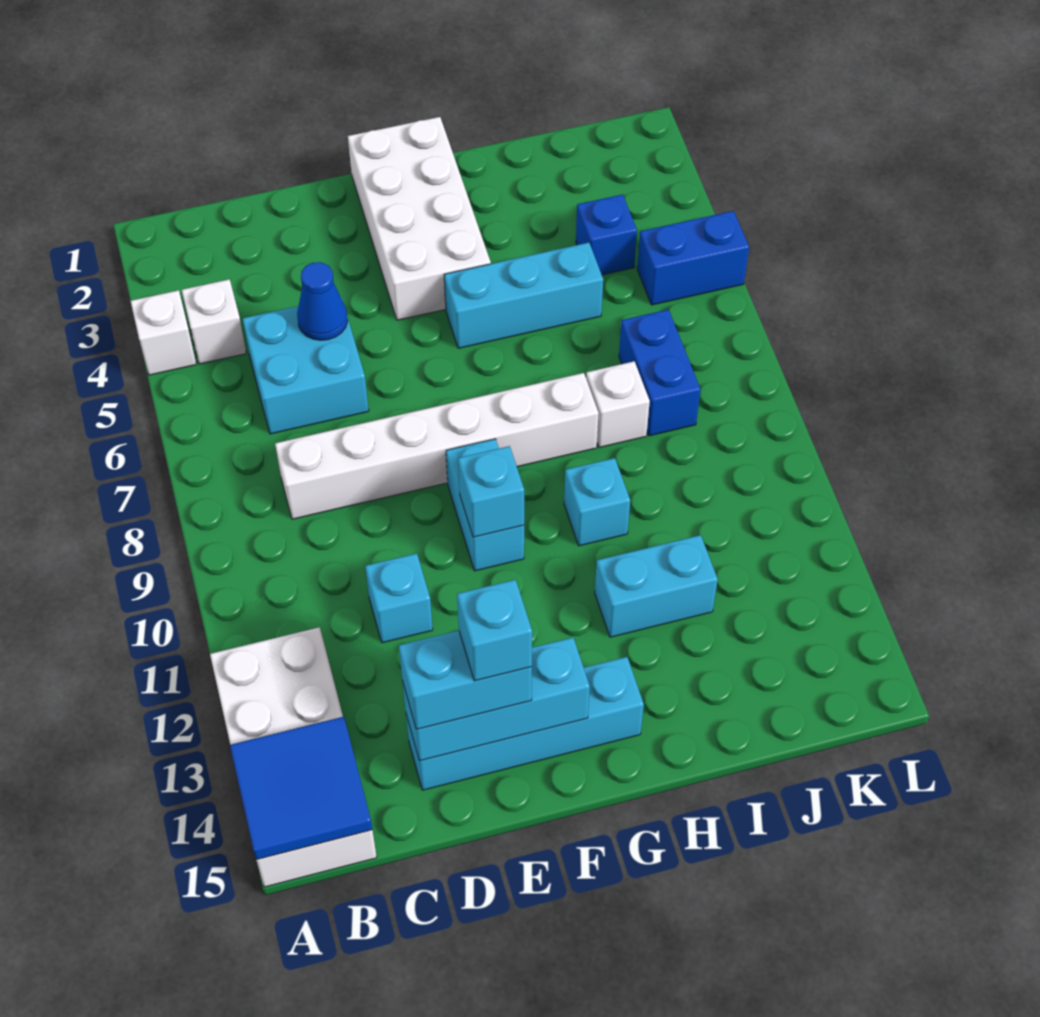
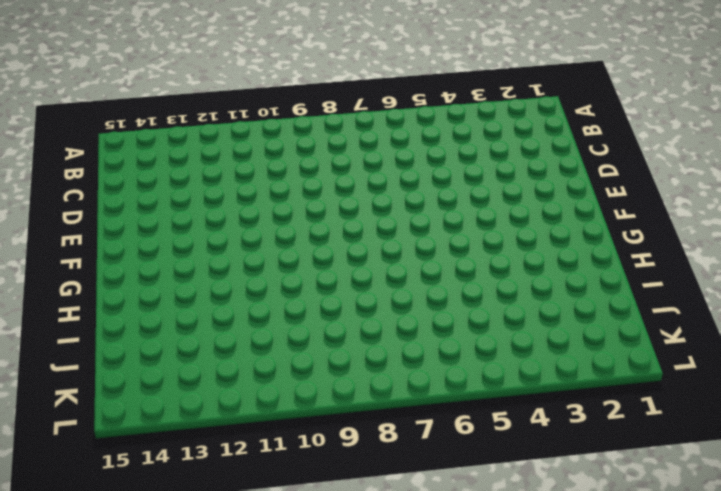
none -> white 1x1 brick [131,290,196,375]
none -> white 2x4 brick [210,627,377,887]
none -> white 1x1 brick [182,279,246,364]

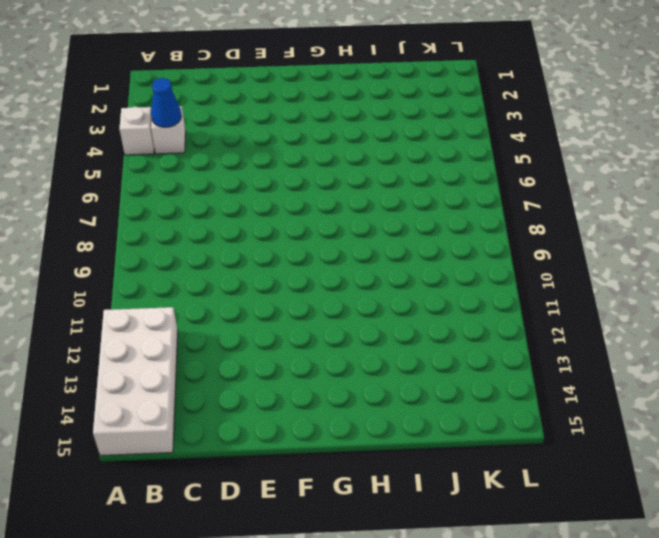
blue 1x1 cone [151,78,182,127] -> blue 1x1 cone moved to [297,262,348,340]
none -> cyan 2x2 brick [243,297,369,434]
none -> white 1x6 brick [275,373,599,519]
none -> cyan 1x1 brick [365,553,433,643]

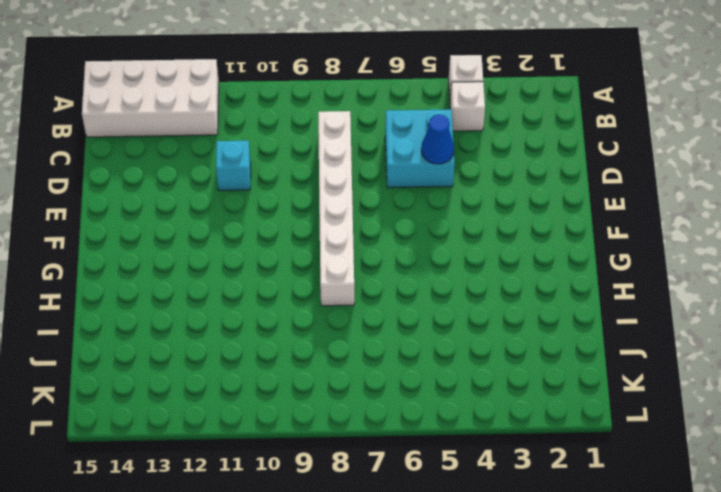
none -> cyan 1x4 brick [406,657,644,790]
none -> white 2x4 brick [348,117,491,320]
none -> cyan 1x2 brick [446,439,524,571]

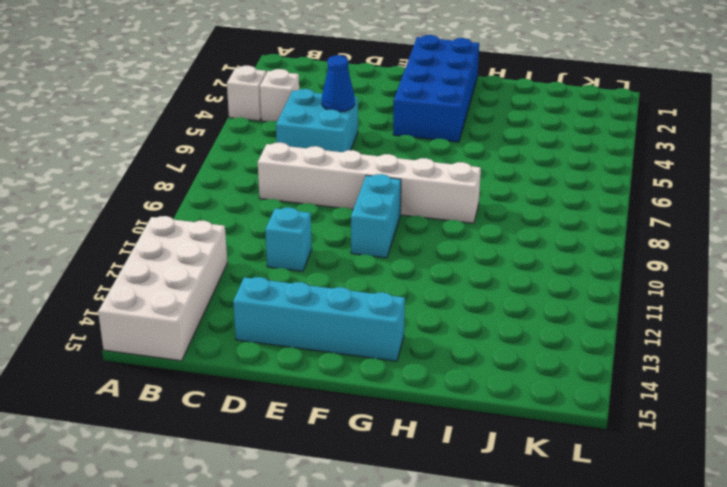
blue 2x4 brick [393,35,479,142] -> white 2x4 brick [348,117,491,320]
none -> cyan 1x3 brick [444,243,603,348]
none -> cyan 1x1 brick [564,458,630,546]
none -> cyan 1x2 brick [595,535,718,637]

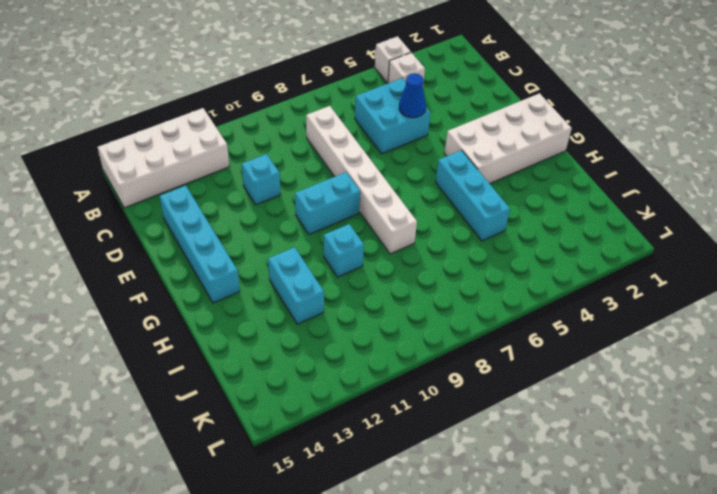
none -> white 1x1 brick [586,361,650,447]
none -> blue 1x1 brick [576,195,637,275]
none -> blue 1x2 brick [619,310,700,436]

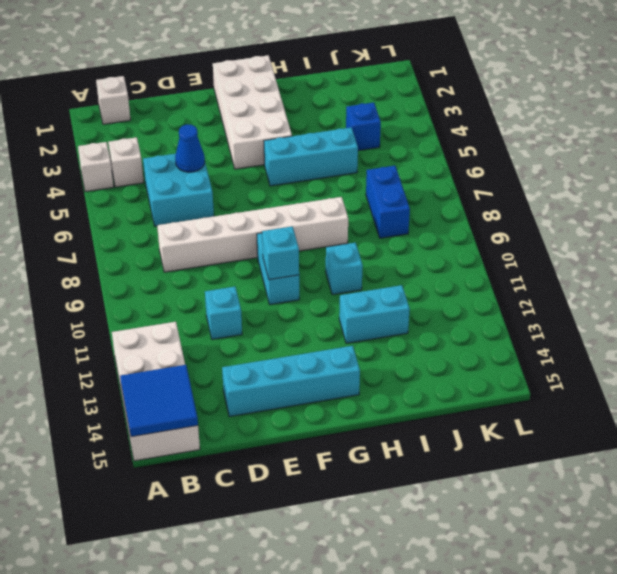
white 1x1 brick [96,76,131,124] -> white 1x1 brick moved to [586,361,650,447]
none -> blue 1x2 brick [637,211,749,305]
none -> cyan 1x3 brick [403,638,590,761]
none -> cyan 1x2 brick [399,631,532,729]

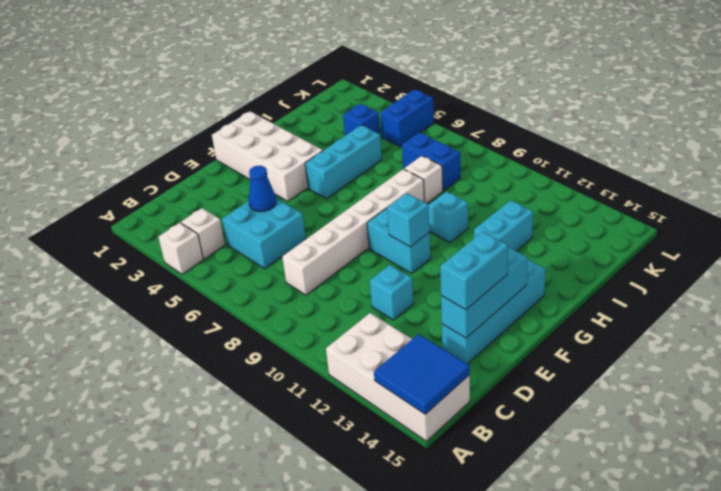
none -> cyan 1x1 brick [457,580,532,681]

